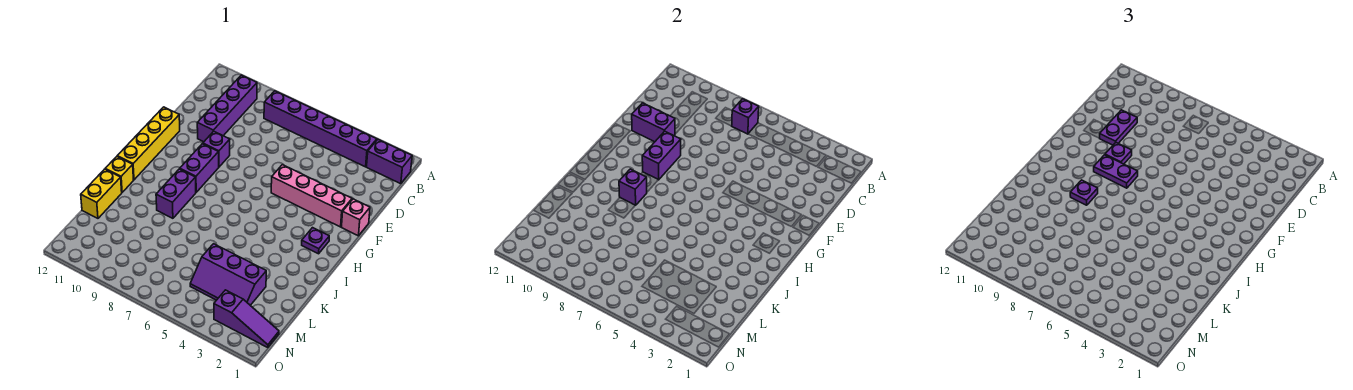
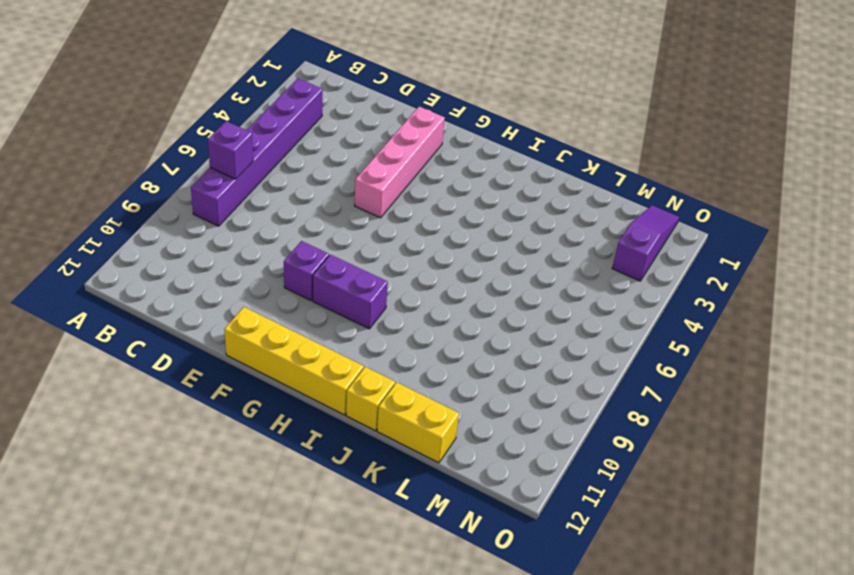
none -> purple 1x2 brick [367,140,412,184]
none -> purple 1x4 brick [197,75,257,142]
none -> pink 1x1 brick [342,199,370,236]

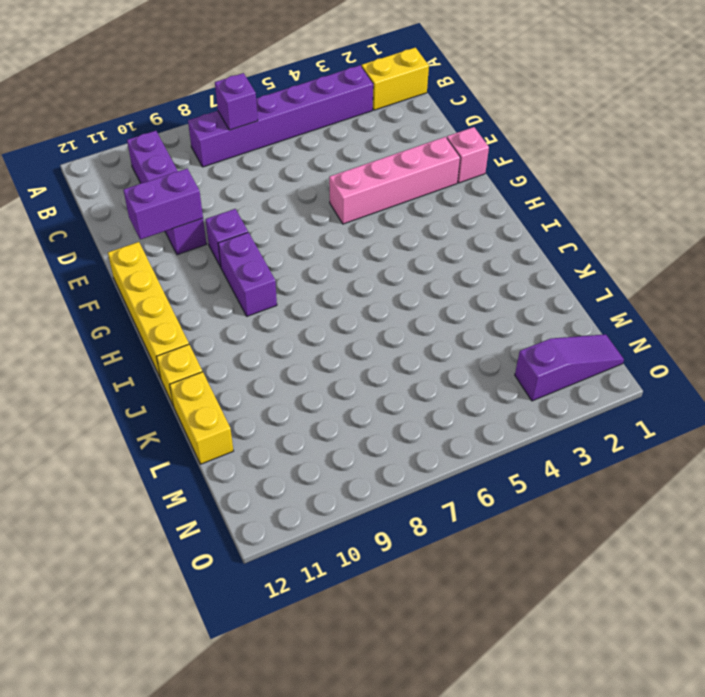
yellow 1x2 brick [362,48,429,110] -> purple 1x2 brick [367,140,412,184]
none -> purple 1x1 plate [302,228,329,254]
none -> purple 1x2 brick [156,169,196,218]
none -> purple 2x3 slope [190,244,266,305]

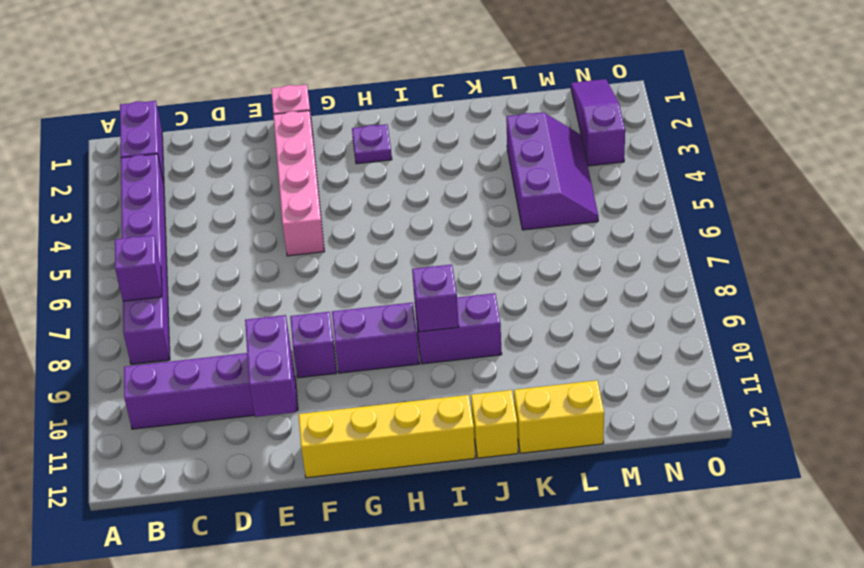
none -> purple 1x2 brick [642,131,681,180]
none -> purple 1x2 plate [1100,110,1137,145]
none -> purple 1x1 plate [1105,143,1132,164]

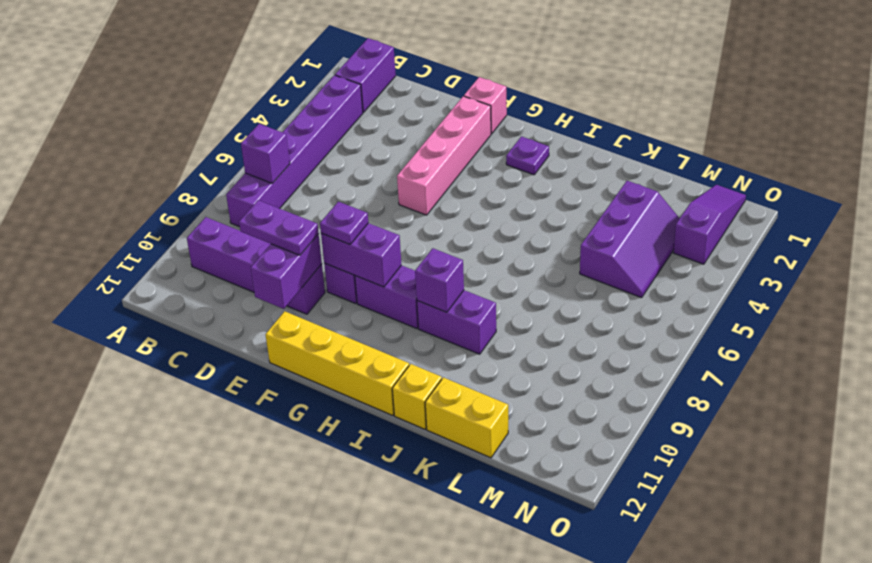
none -> purple 1x2 plate [1094,155,1138,188]
none -> purple 1x1 plate [1070,180,1098,205]

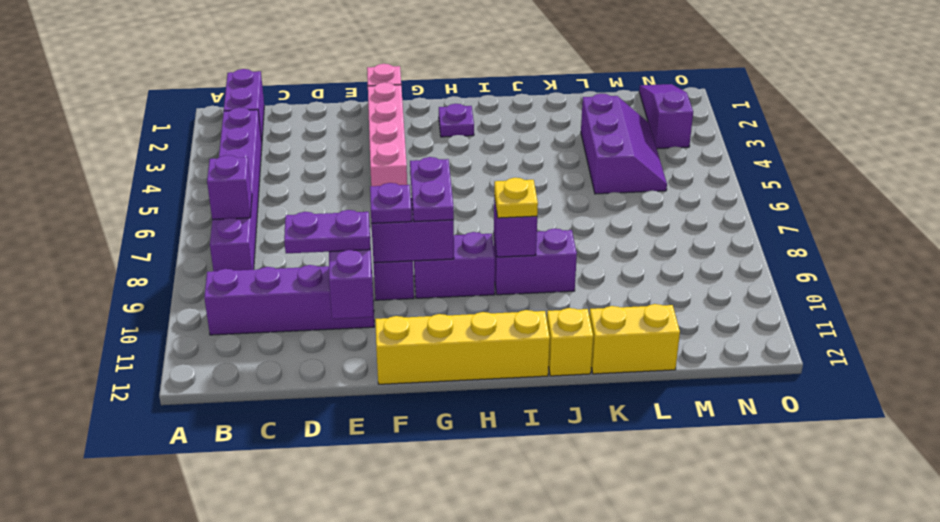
yellow 1x1 plate [494,178,538,218] -> purple 1x1 plate [1070,180,1098,205]

